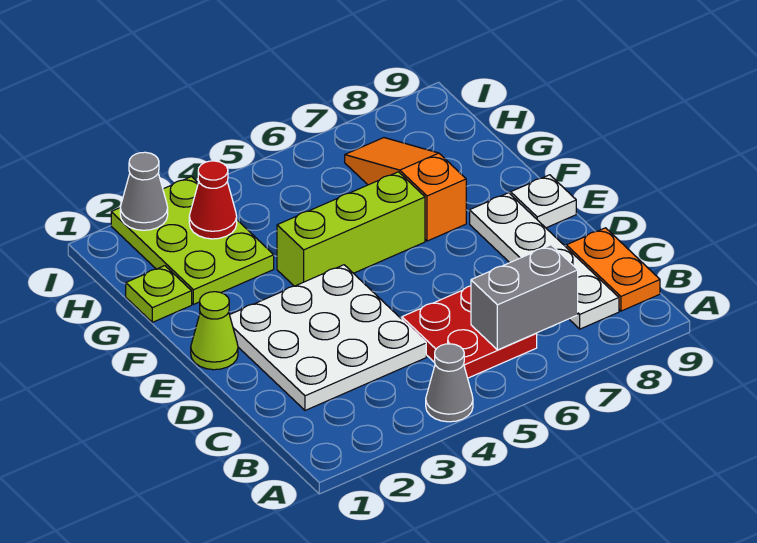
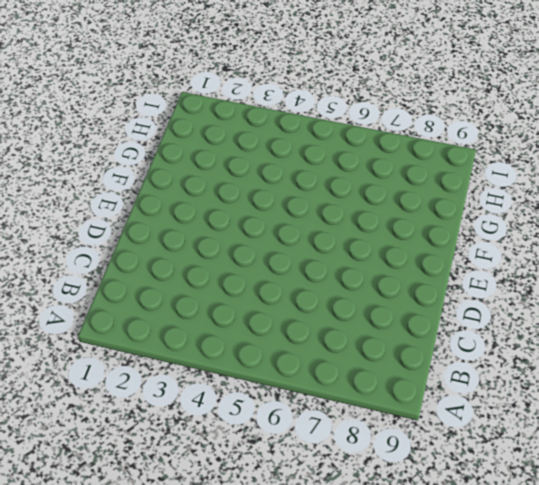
none -> grey 1x1 cone [426,344,473,422]
none -> red 2x2 plate [402,286,537,378]
none -> white 1x4 plate [470,193,619,329]

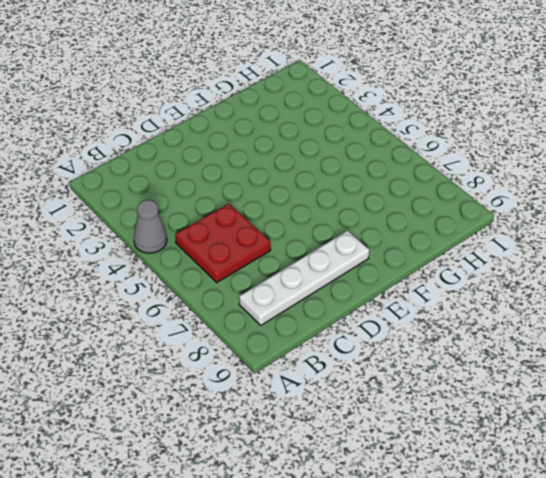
none -> orange 1x2 plate [566,228,660,311]
none -> white 3x3 plate [230,265,426,410]
none -> lime 1x1 cone [191,292,238,370]

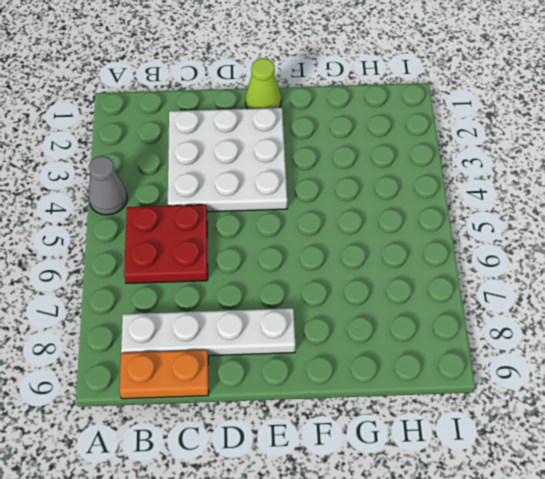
none -> white 1x1 plate [511,175,576,228]
none -> lime 1x3 brick [277,172,425,286]
none -> orange 1x3 slope [345,138,466,241]

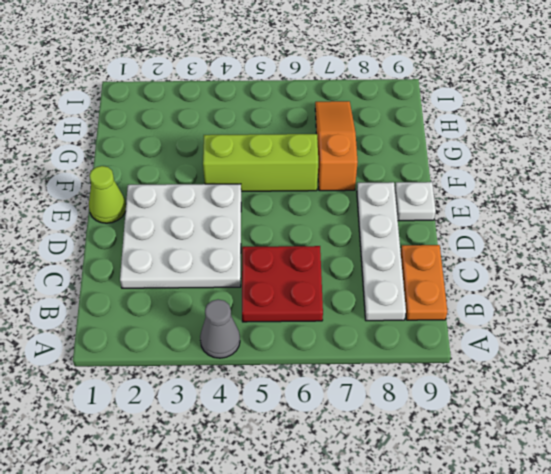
none -> lime 1x1 plate [126,266,192,322]
none -> lime 2x3 plate [111,177,274,304]
none -> grey 1x2 brick [471,245,578,350]

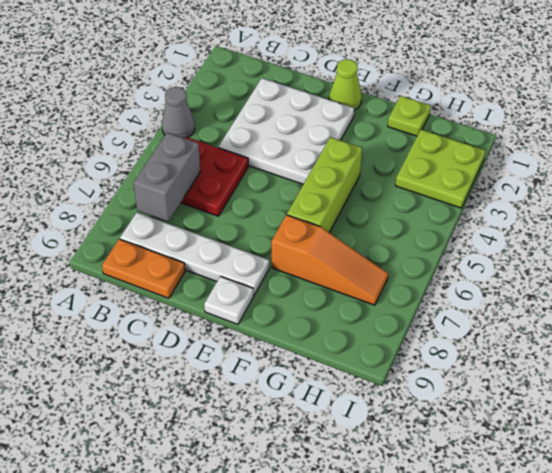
lime 2x2 plate [395,130,485,208] -> lime 2x3 plate [111,177,274,304]
none -> red 1x1 cone [189,161,237,239]
none -> grey 1x1 cone [120,152,168,230]

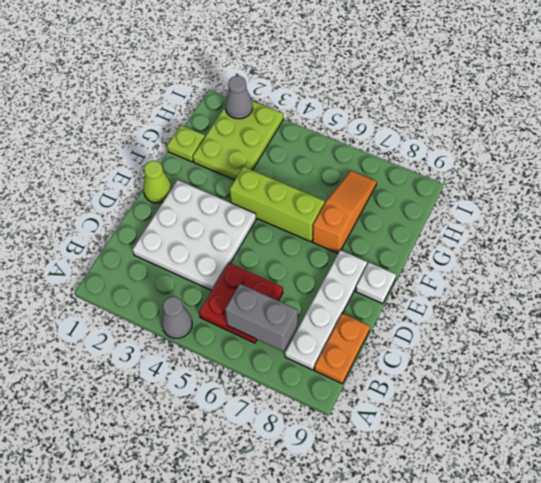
none -> red 1x1 cone [189,161,237,239]

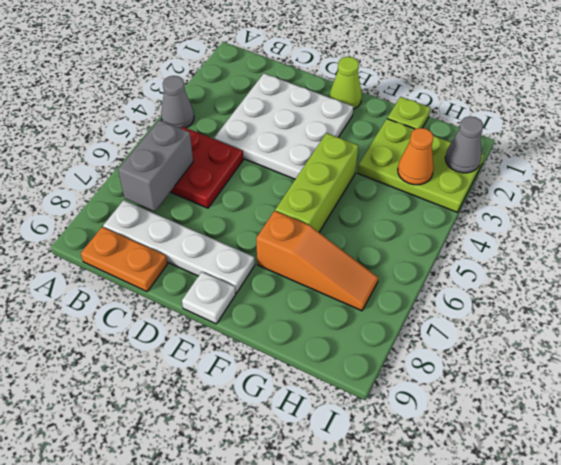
orange 1x1 cone [398,128,434,185] -> red 1x1 cone [189,161,237,239]

